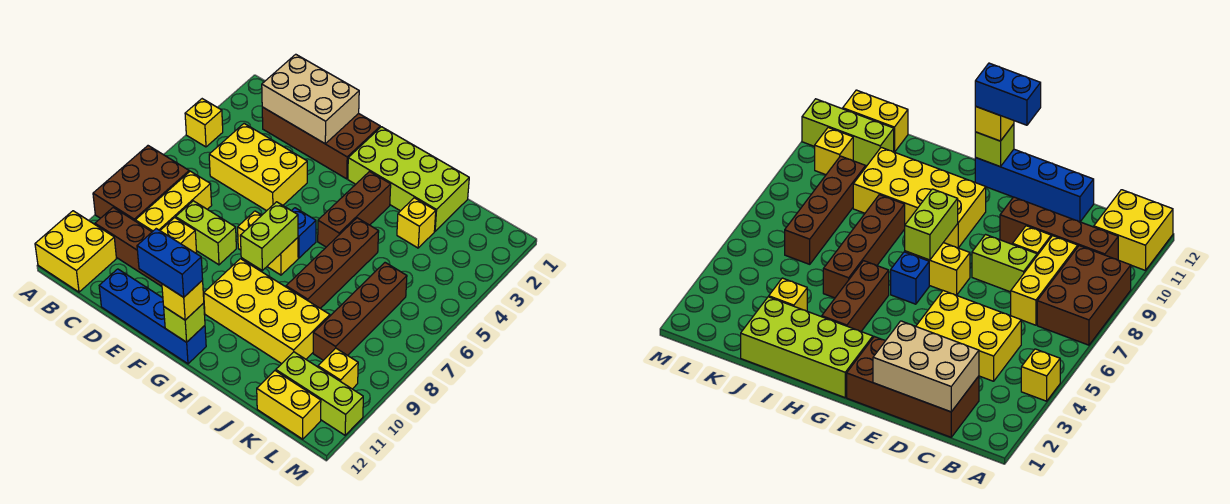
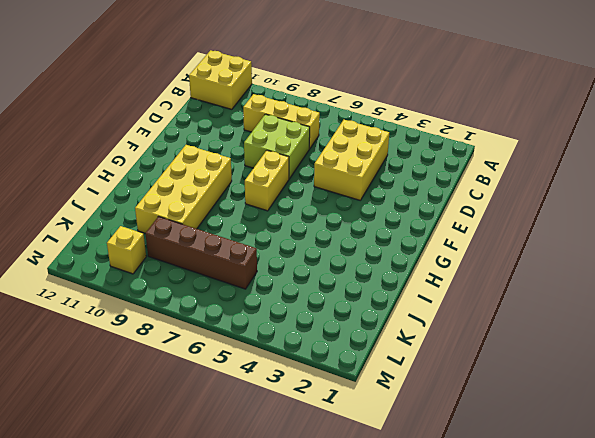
lime 2x2 brick [244,114,310,179] -> lime 1x2 brick [176,201,236,265]
none -> yellow 1x1 brick [185,99,223,147]
none -> brown 2x3 brick [93,146,189,221]
none -> brown 1x4 brick [95,207,162,286]

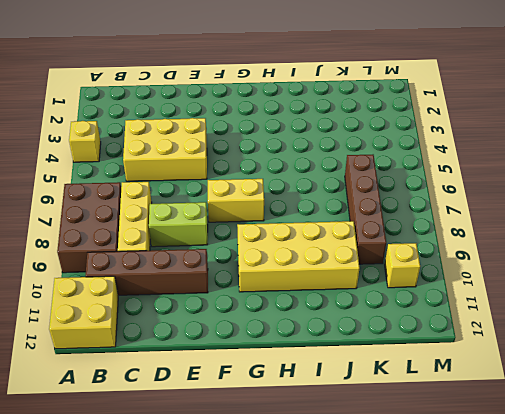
none -> brown 2x4 brick [262,107,380,179]
none -> yellow 1x1 brick [160,218,197,253]
none -> blue 1x4 brick [99,269,206,364]

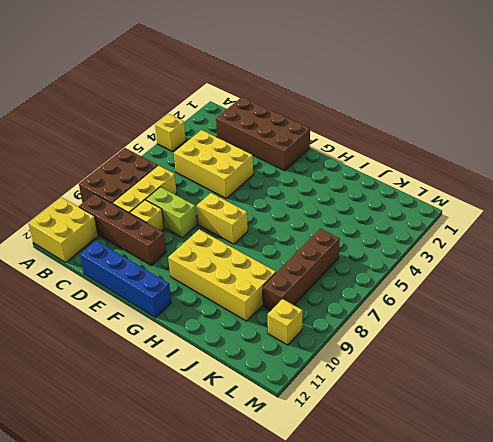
none -> lime 2x4 brick [348,127,469,231]
none -> blue 1x1 brick [292,208,316,258]
none -> brown 1x3 brick [318,172,391,247]

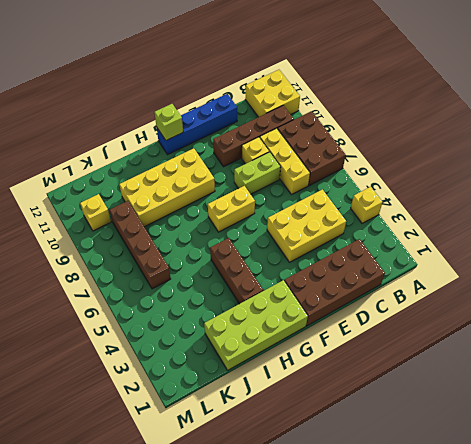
none -> blue 1x1 brick [292,208,316,258]
none -> brown 1x4 brick [286,218,379,308]
none -> yellow 1x1 brick [397,198,436,248]

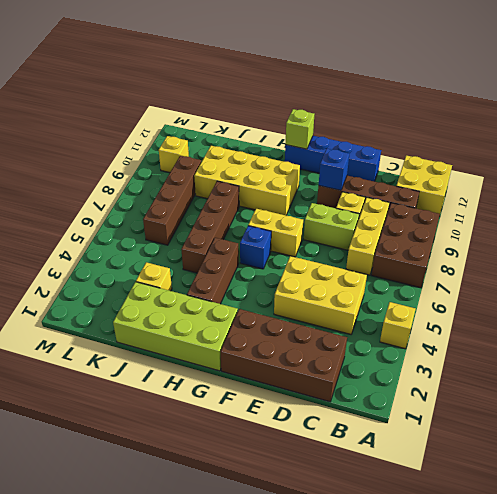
blue 1x1 brick [319,149,349,190] -> none
none -> lime 1x3 brick [276,352,363,435]
none -> yellow 1x2 brick [257,371,321,439]
none -> tan 2x3 brick [262,54,359,144]

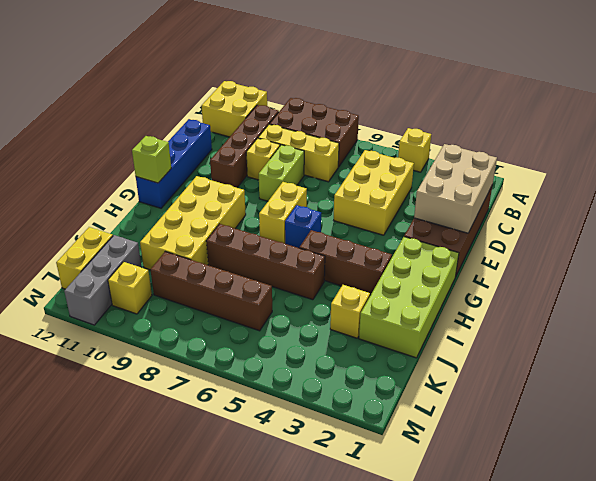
grey 1x3 brick [64,235,141,325] -> lime 1x3 brick [276,352,363,435]
none -> lime 1x2 brick [240,202,298,270]
none -> yellow 1x1 brick [162,280,204,320]
none -> blue 1x2 brick [137,229,203,297]

